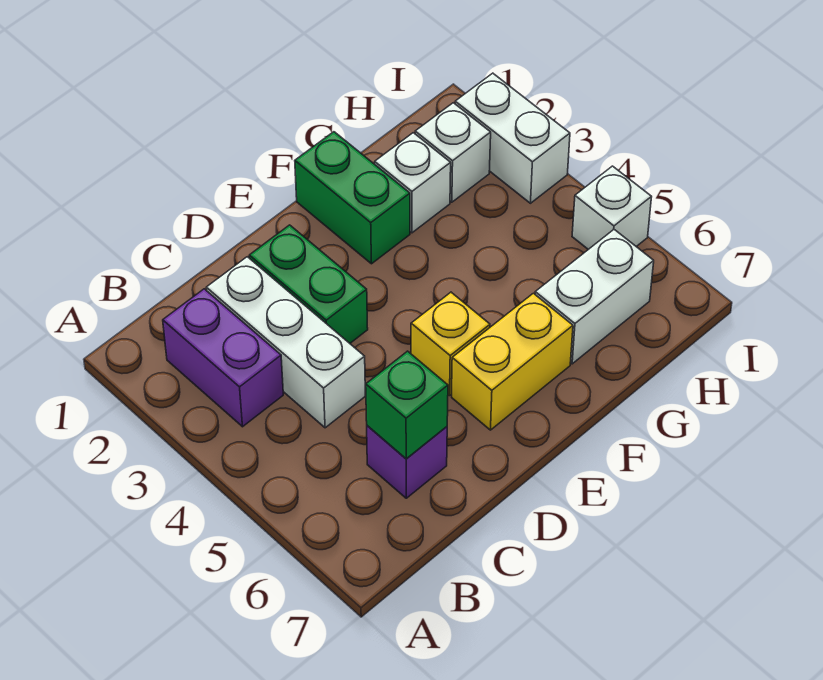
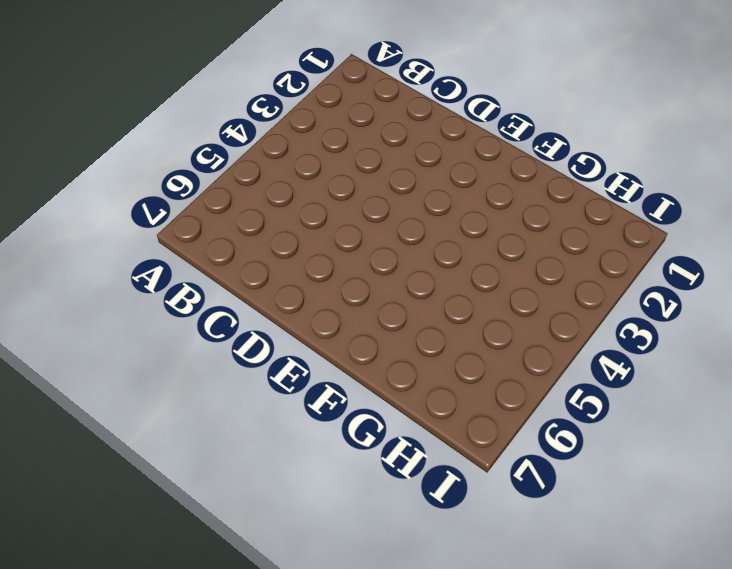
none -> purple 1x2 brick [163,289,283,427]
none -> white 1x3 brick [206,257,365,428]
none -> purple 1x1 brick [367,426,447,498]

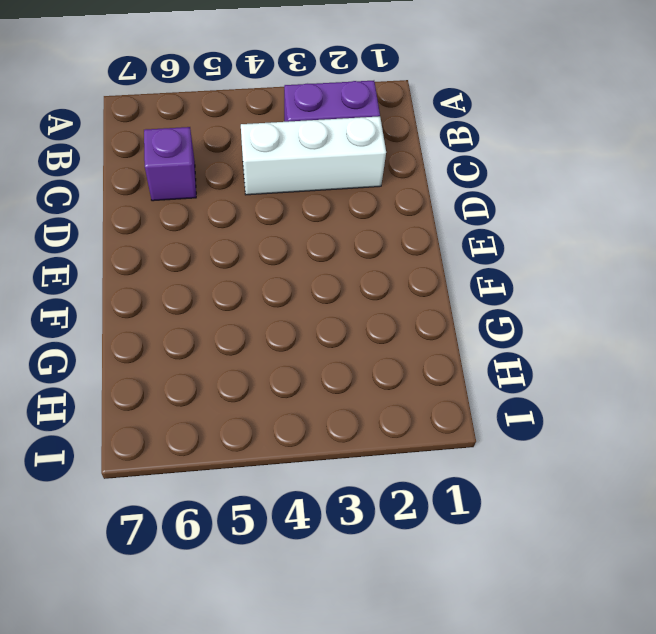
none -> green 1x2 brick [249,225,368,343]
none -> yellow 1x1 brick [411,292,490,396]
none -> yellow 1x2 brick [452,293,573,430]

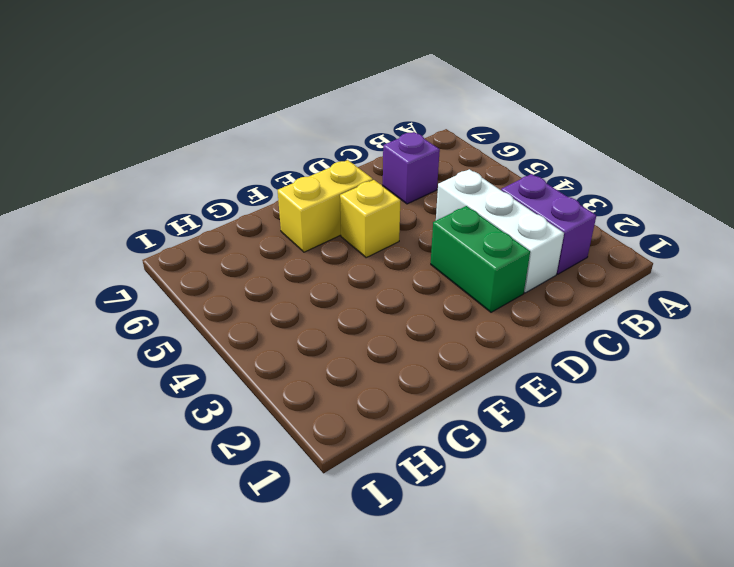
none -> green 1x2 brick [295,132,410,264]
none -> white 1x1 brick [375,133,451,233]
none -> white 1x2 brick [535,230,654,364]

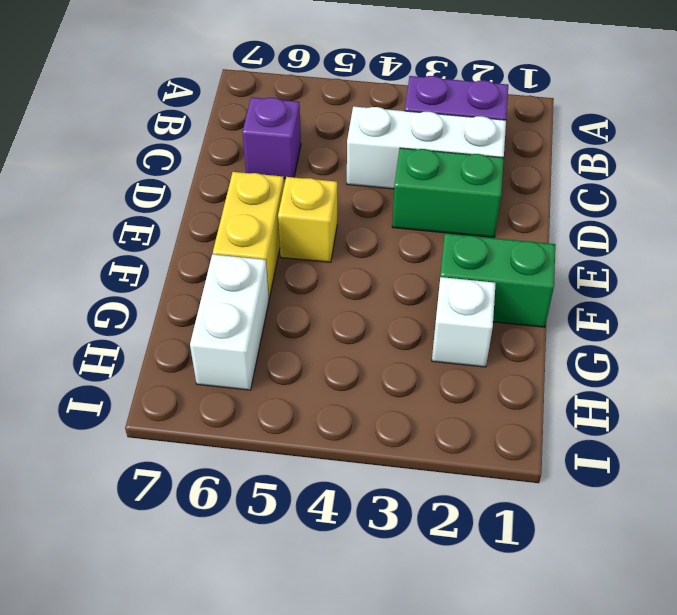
none -> white 1x1 brick [415,103,491,202]
none -> white 1x2 brick [455,73,570,203]
none -> white 1x1 brick [572,166,651,249]

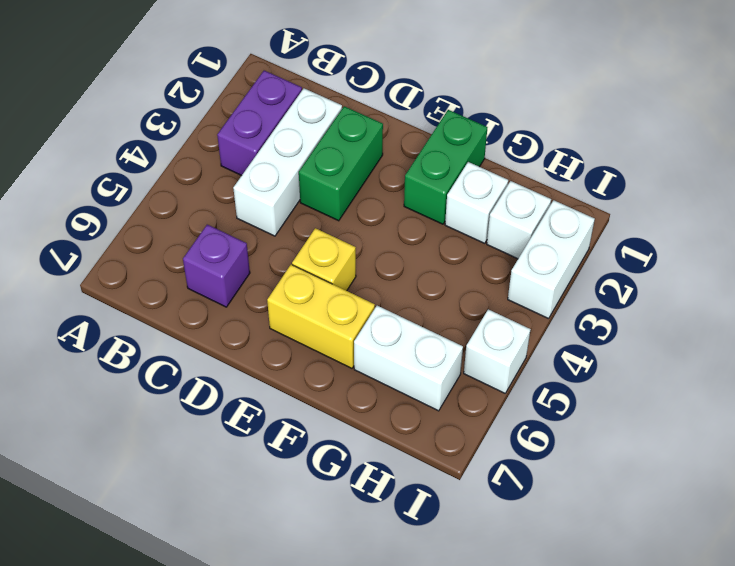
none -> green 1x1 brick [366,351,448,459]

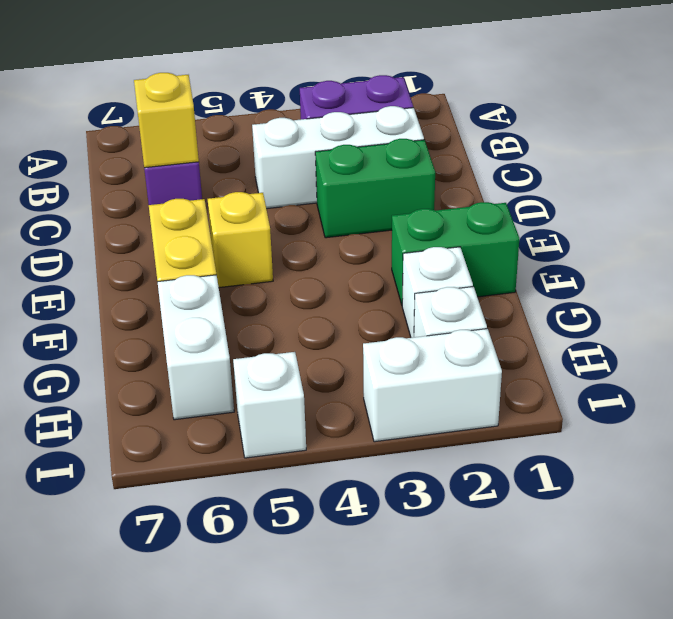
yellow 1x1 brick [134,73,199,168] -> green 1x1 brick [366,351,448,459]

